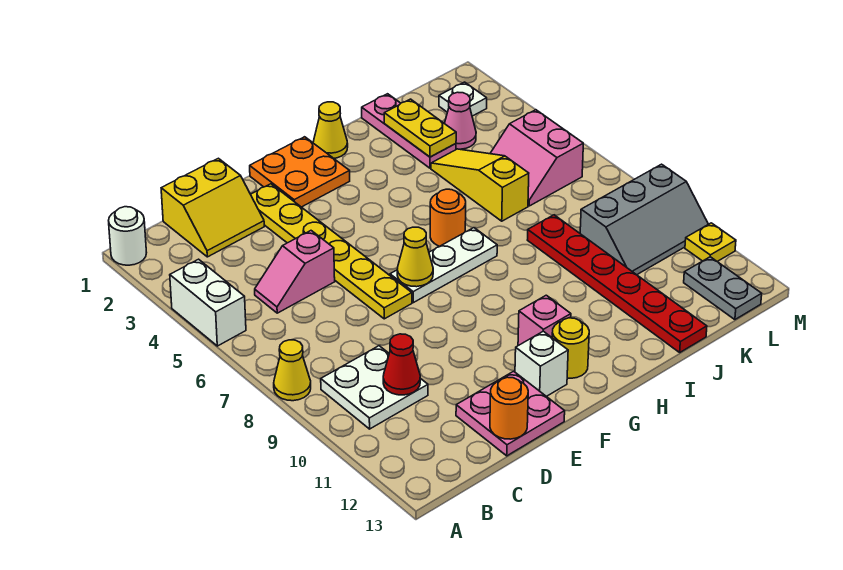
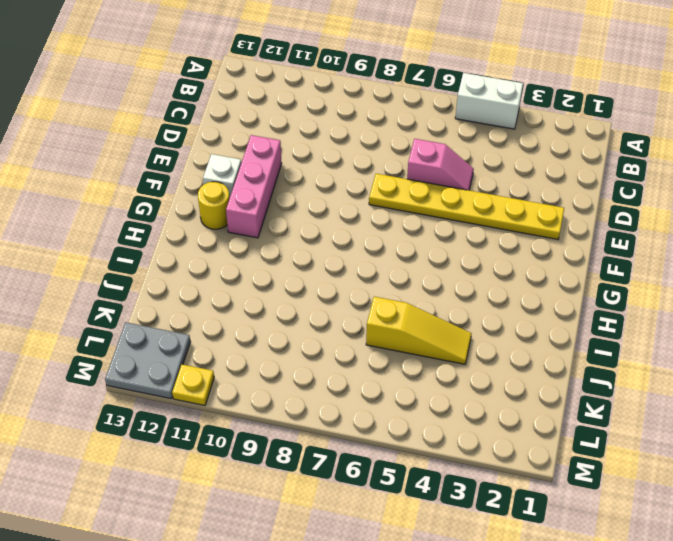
pink 1x2 slope [407,139,474,190] -> pink 1x2 slope turned to [255,231,335,313]
pink 1x3 brick [226,135,282,238] -> pink 1x1 brick [518,295,571,345]
grey 2x2 plate [105,322,190,399] -> grey 1x2 plate [684,257,762,320]
none -> white 1x1 round brick [109,207,147,265]
none -> yellow 1x1 cone [274,340,311,401]
none -> white 2x2 plate [321,346,428,429]

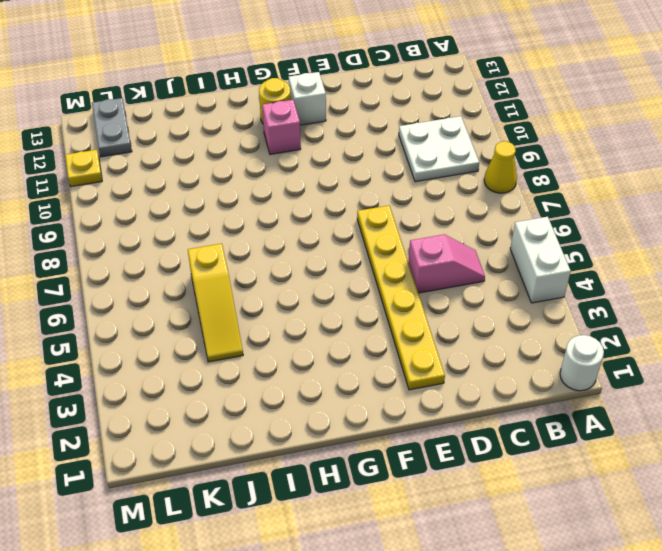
none -> yellow 2x2 slope [161,158,264,257]
none -> pink 2x2 plate [456,371,565,456]
none -> orange 2x2 plate [250,137,350,207]

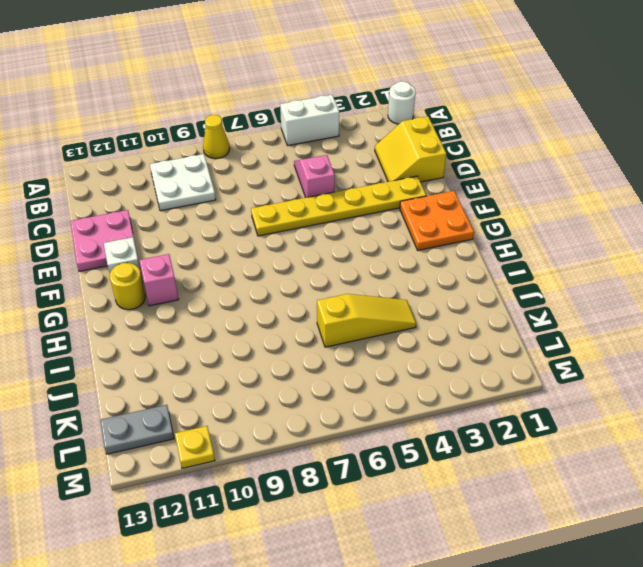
none -> white 1x3 plate [390,228,497,303]
none -> yellow 1x1 cone [313,102,348,158]
none -> orange 1x1 round brick [430,189,466,246]

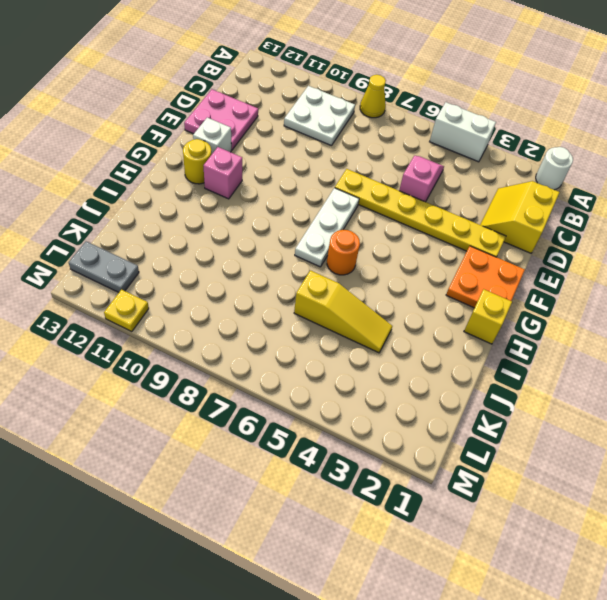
yellow 1x1 brick [464,289,512,344] -> yellow 1x1 cone [313,102,348,158]
none -> pink 1x3 plate [362,94,456,168]
none -> red 1x6 plate [528,215,707,352]
none -> pink 1x1 cone [444,92,476,149]

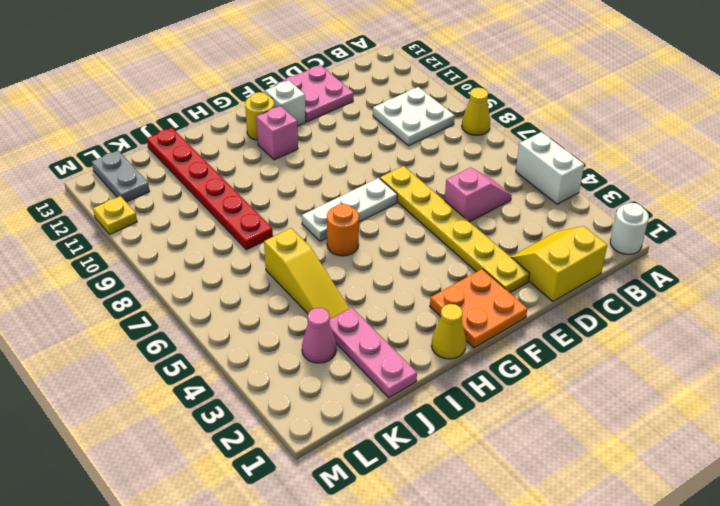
none -> pink 2x2 slope [490,110,583,206]
none -> grey 2x3 slope [580,164,708,275]
none -> white 1x1 plate [439,82,487,116]

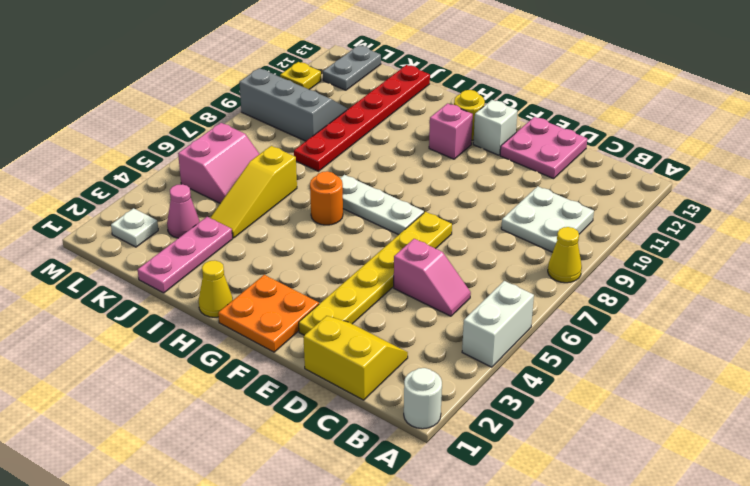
none -> red 1x1 cone [383,334,420,395]
none -> orange 1x1 round brick [490,377,528,439]
none -> yellow 1x1 cone [397,227,433,287]

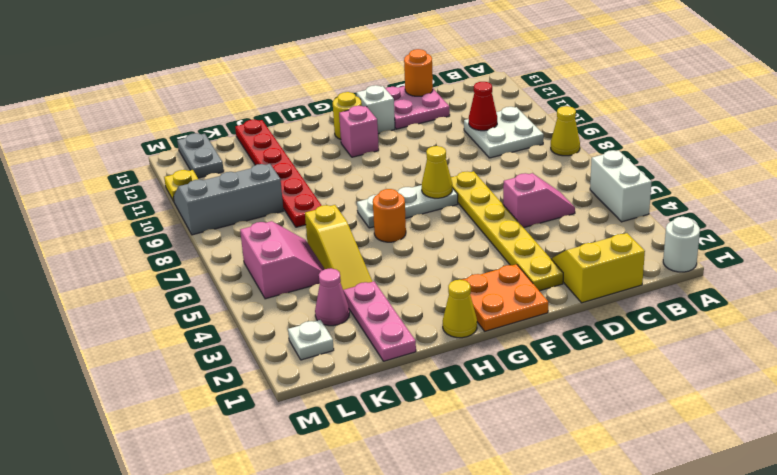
none -> yellow 1x2 plate [384,99,456,157]

